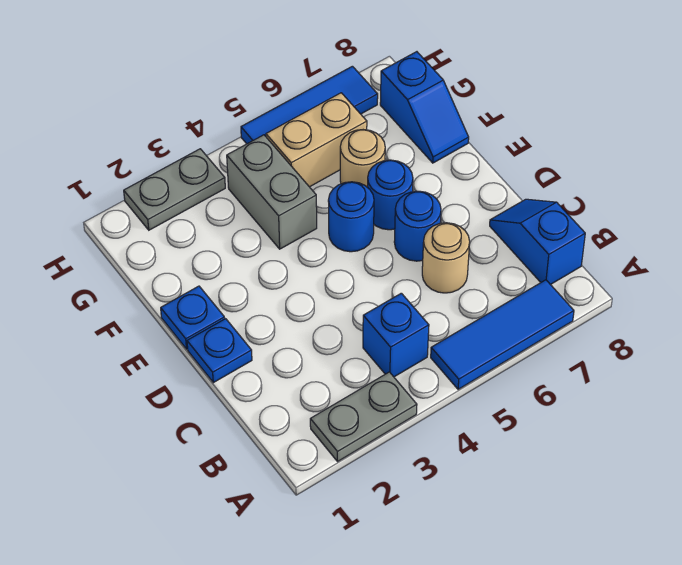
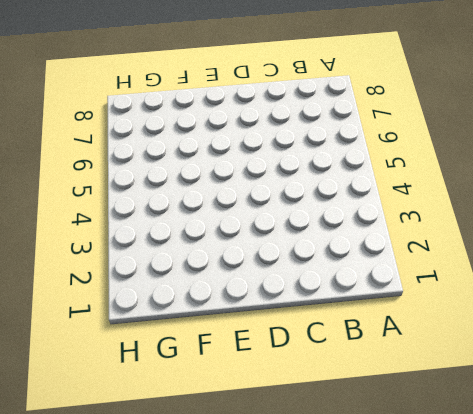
none -> grey 1x2 plate [310,372,417,462]
none -> blue 1x3 tile [431,280,574,389]
none -> blue 1x1 brick [363,293,429,377]

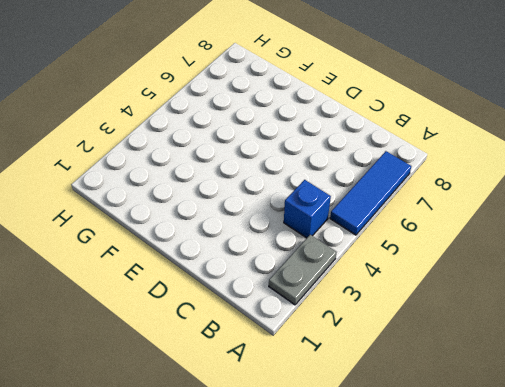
none -> blue 1x2 slope [490,199,585,285]
none -> tan 1x1 round brick [422,223,470,293]
none -> blue 1x1 plate [187,319,252,383]

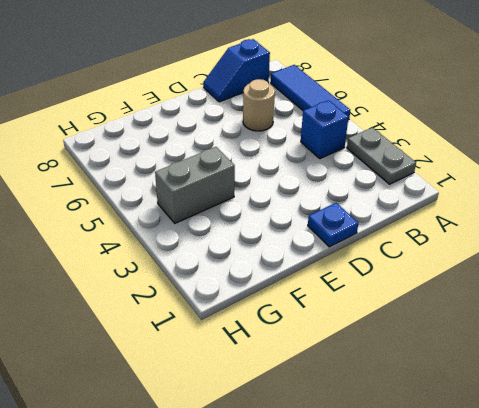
none -> blue 1x1 round brick [394,191,441,261]
none -> blue 1x1 plate [161,286,225,349]
none -> blue 1x1 round brick [328,182,374,252]

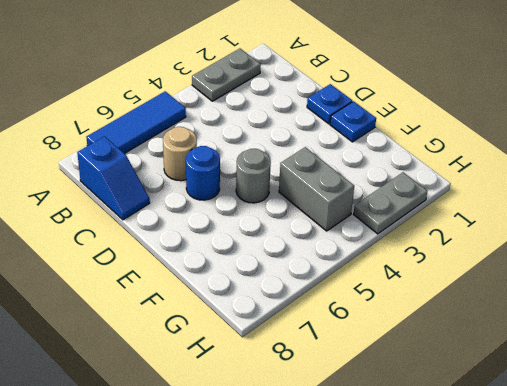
grey 1x1 round brick [236,149,271,203] -> blue 1x1 round brick [328,182,374,252]
none -> blue 1x1 brick [363,293,429,377]
none -> blue 1x1 round brick [367,160,413,230]
none -> tan 1x1 round brick [340,130,385,187]

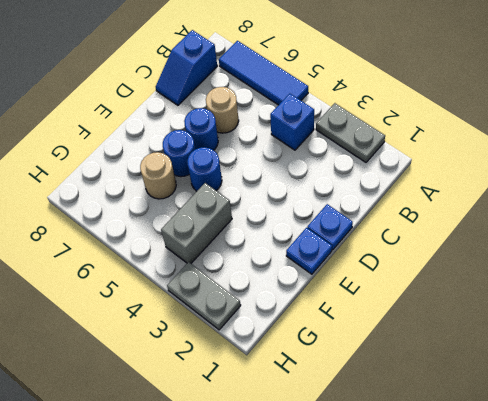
none -> blue 1x2 slope [380,52,469,163]
none -> tan 1x2 brick [266,93,367,187]
none -> blue 1x3 tile [241,66,378,144]

